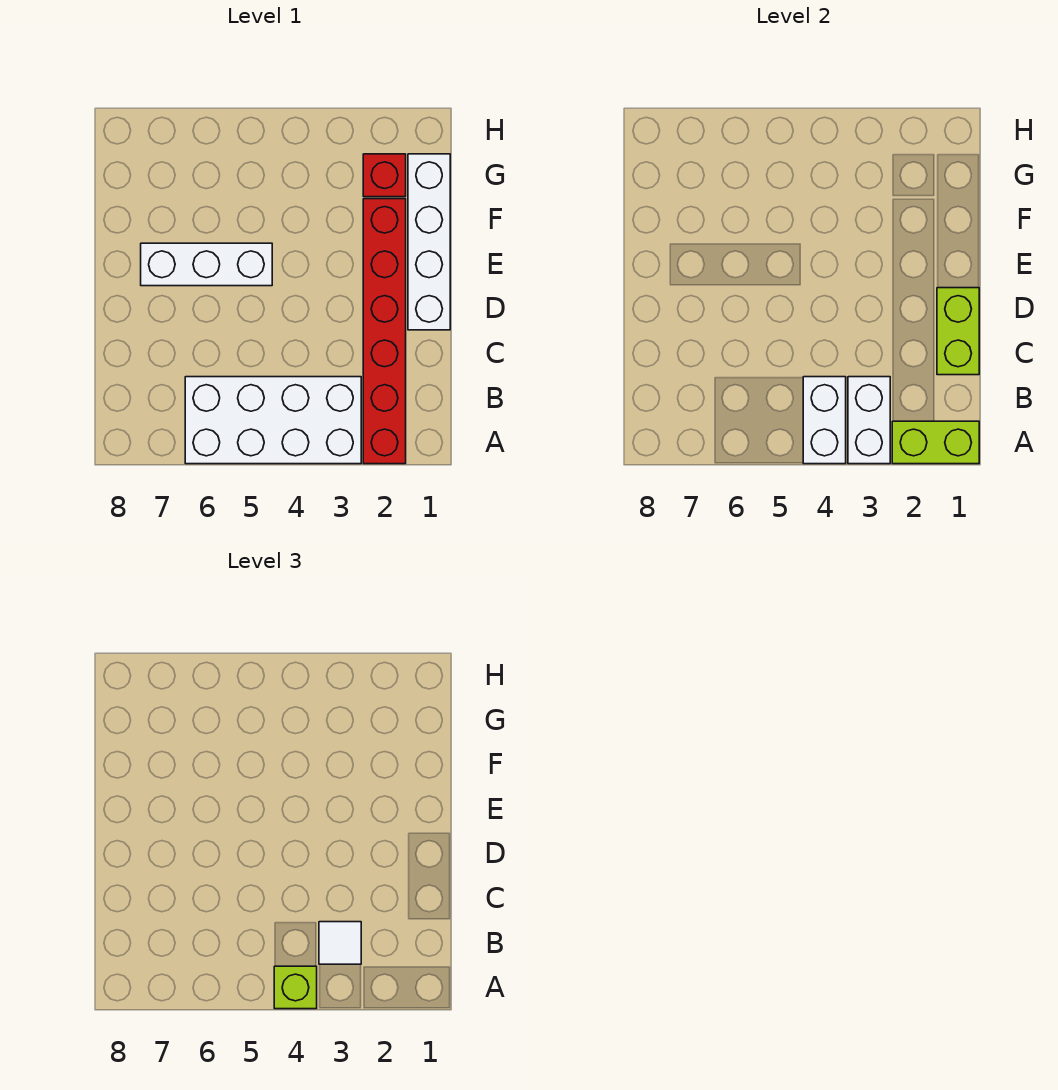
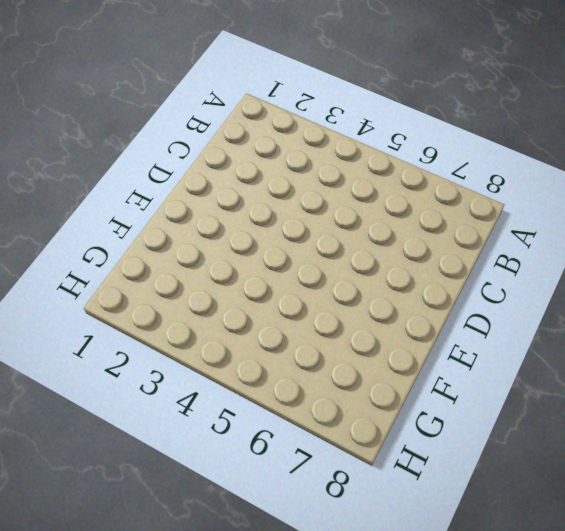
none -> red 1x6 brick [363,199,406,464]
none -> white 2x4 brick [185,377,361,464]

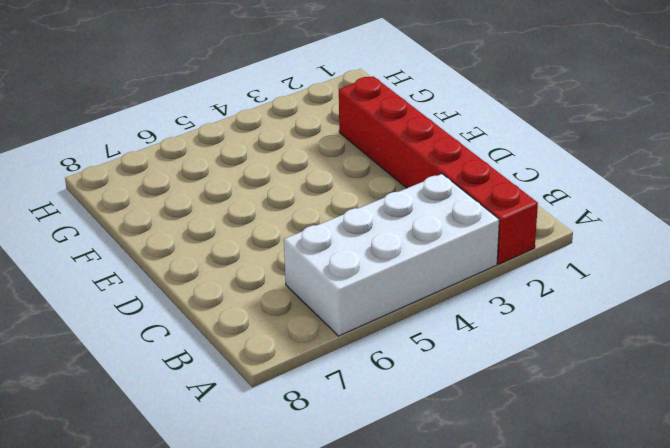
none -> white 1x4 brick [408,154,450,330]
none -> white 1x3 brick [141,243,272,286]

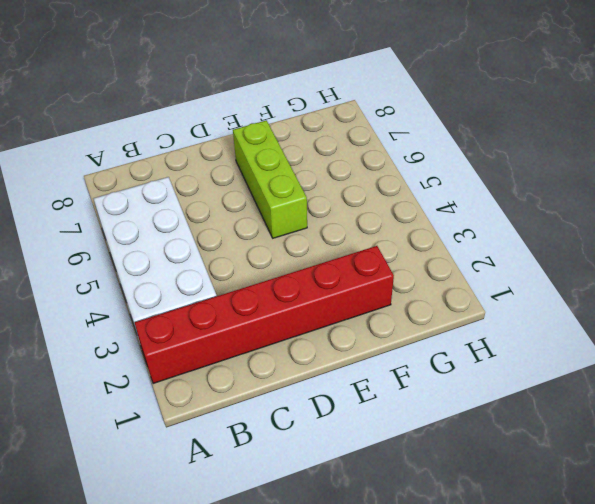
lime 1x3 brick [233,120,307,238] -> white 1x3 brick [141,243,272,286]
none -> white 1x4 brick [408,154,450,330]
none -> red 1x1 brick [363,154,406,197]

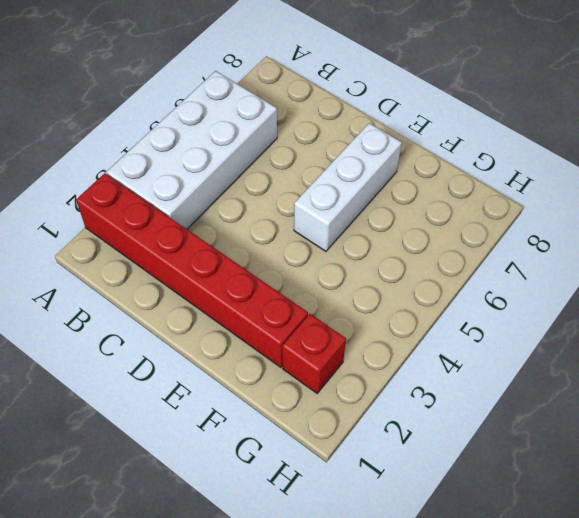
none -> white 1x4 brick [408,154,450,330]
none -> lime 1x2 brick [892,421,979,464]

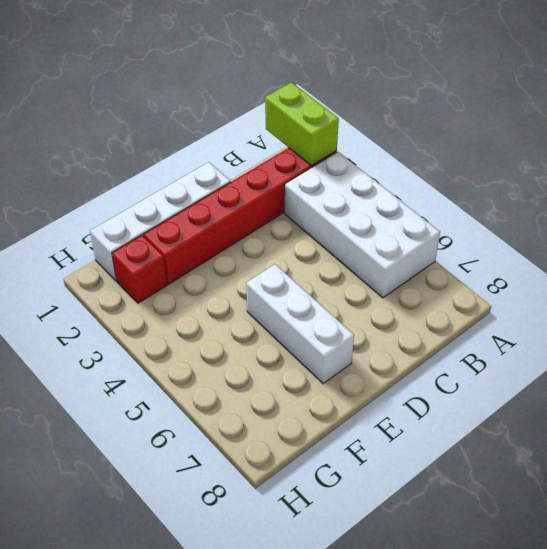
none -> white 1x2 brick [848,377,890,464]
none -> white 1x2 brick [803,377,846,464]

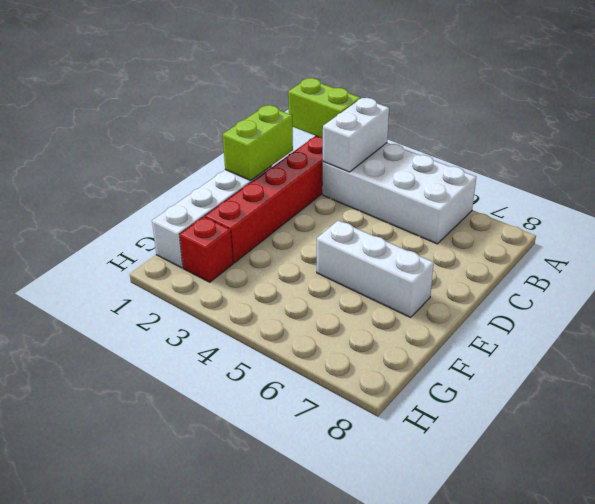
none -> white 1x2 brick [803,377,846,464]
none -> lime 1x1 brick [274,966,317,1009]

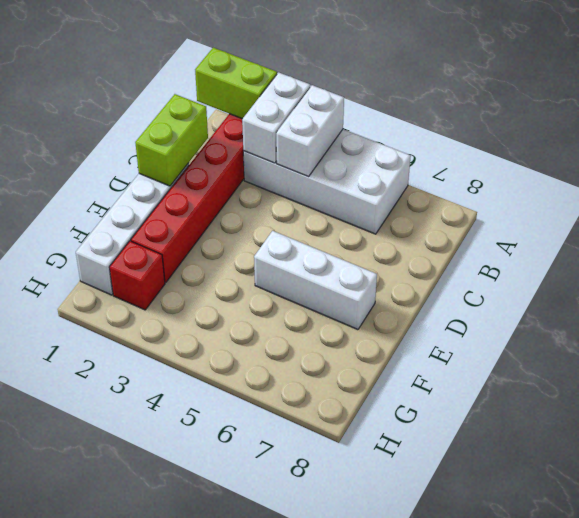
none -> lime 1x1 brick [274,966,317,1009]
none -> white 1x1 tile [319,922,361,964]

